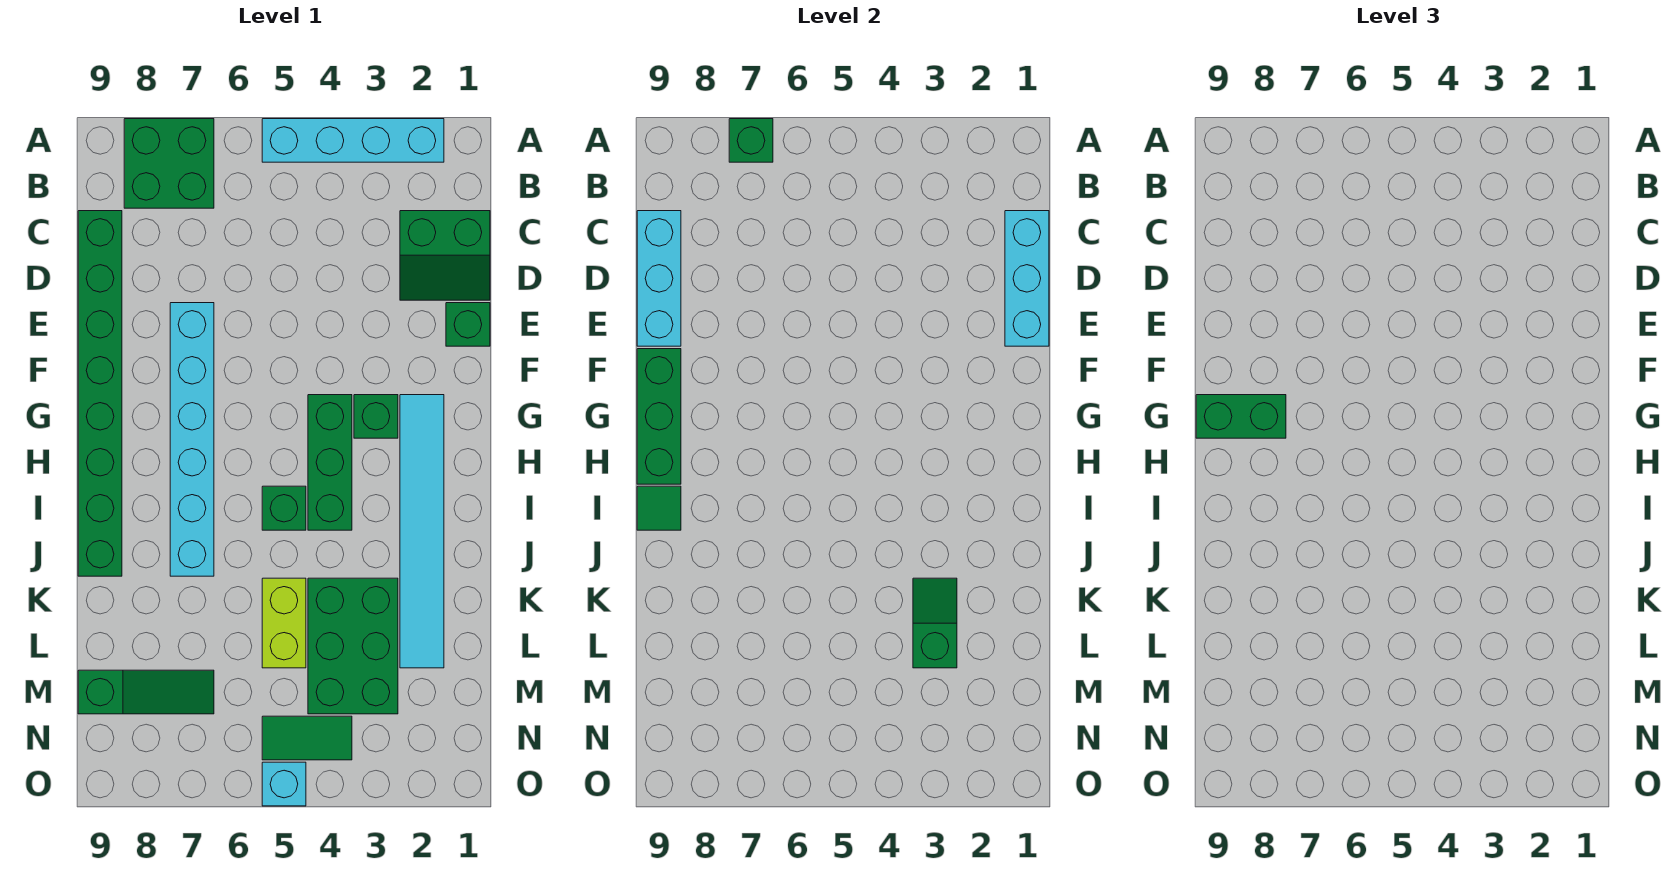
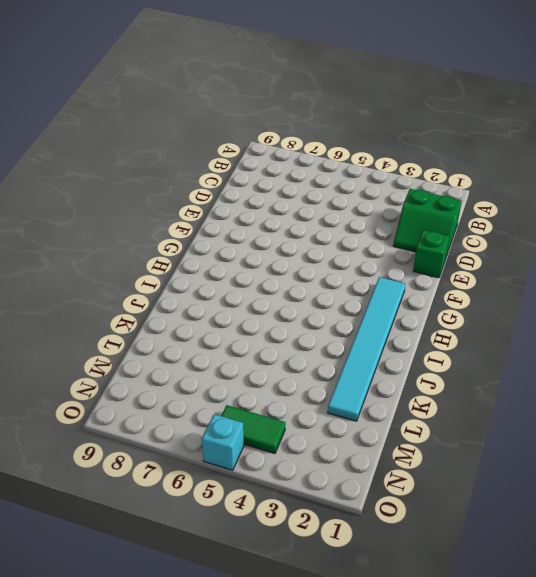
none -> cyan 1x4 brick [262,119,444,162]
none -> green 2x2 brick [124,119,214,208]
none -> green 1x8 brick [78,211,122,576]

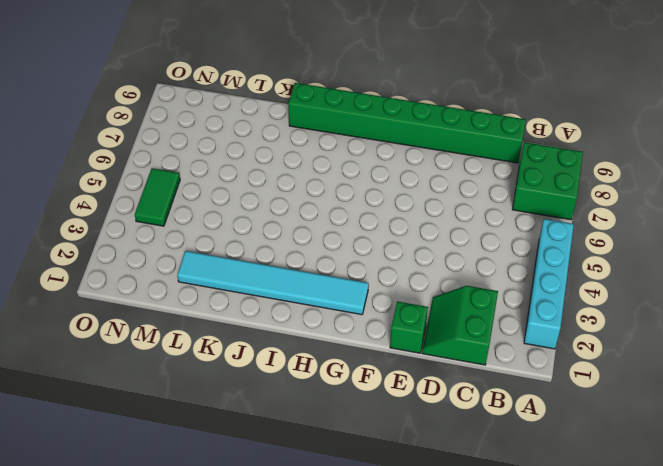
none -> cyan 1x6 brick [170,303,214,576]
none -> green 1x1 brick [354,395,398,438]
none -> green 1x3 brick [308,395,352,530]

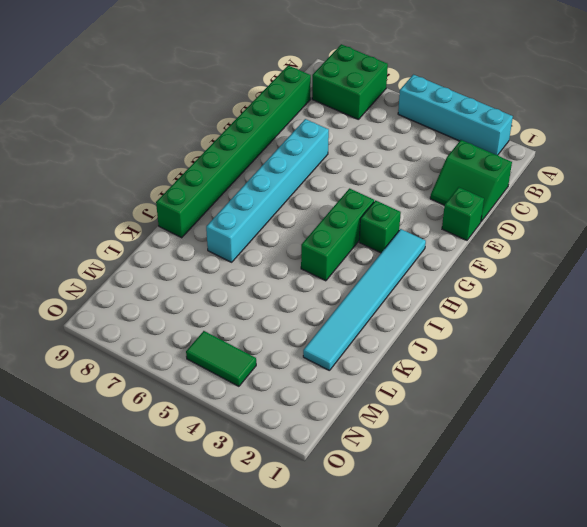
none -> green 1x1 brick [262,486,306,530]
none -> green 2x3 brick [308,578,398,714]
none -> lime 1x2 brick [262,578,306,668]

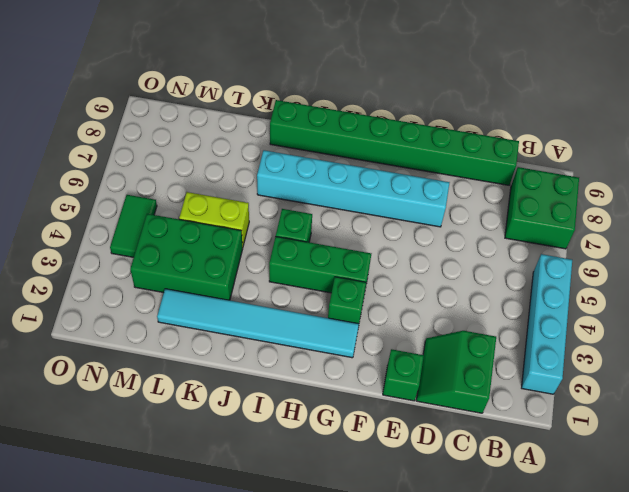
none -> green 1x3 slope [78,670,214,714]
none -> cyan 1x1 brick [262,762,306,806]
none -> green 1x1 brick [729,119,773,162]

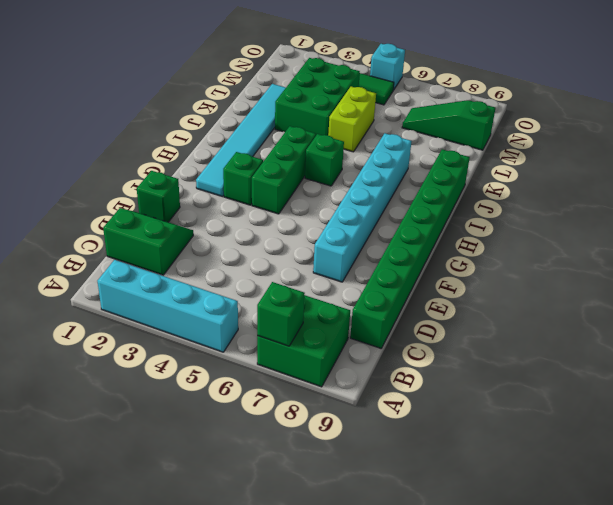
none -> cyan 1x3 brick [1005,211,1049,346]
none -> cyan 1x3 brick [637,211,681,346]
none -> green 1x3 brick [637,349,681,484]

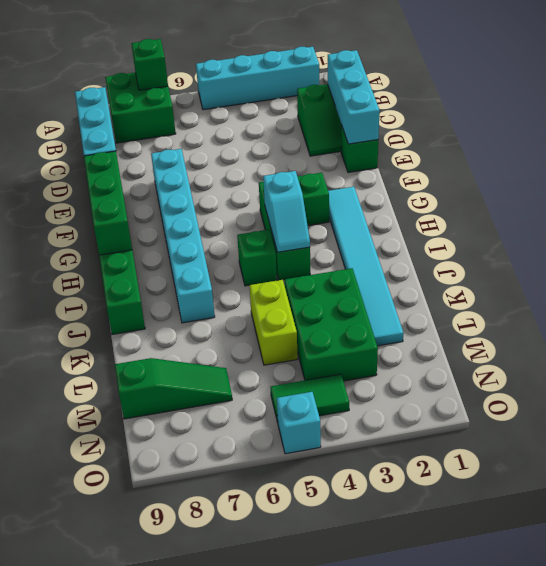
cyan 1x2 slope [263,171,310,252] -> none
none -> green 1x1 tile [637,486,681,530]
none -> green 1x2 slope [913,578,957,668]
none -> green 1x2 brick [1196,395,1286,438]

